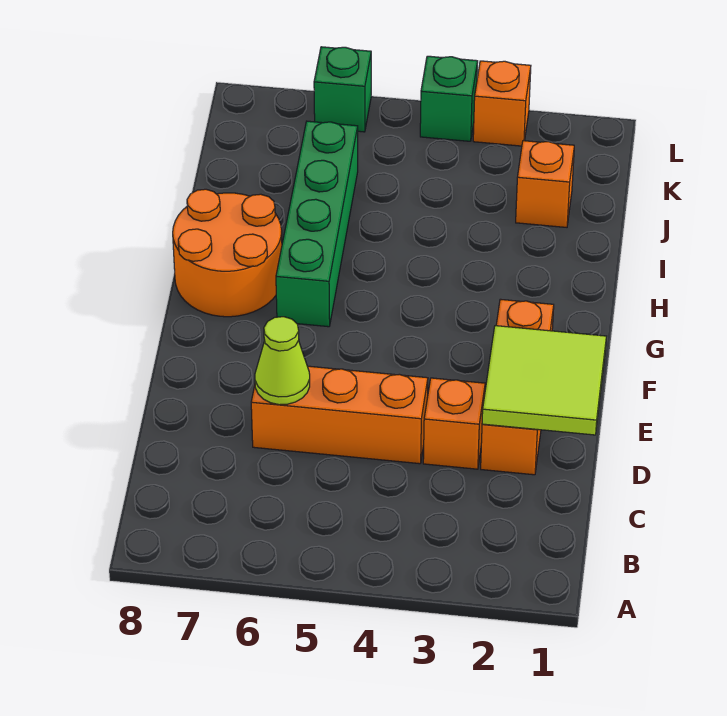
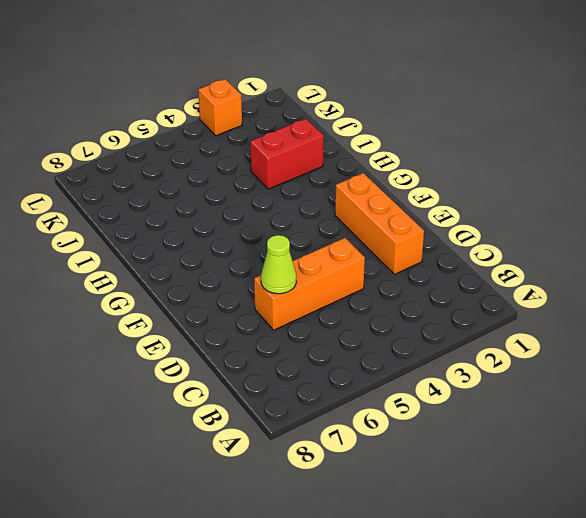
red 1x2 brick [250,119,324,189] -> none
none -> orange 1x1 brick [423,378,485,469]
none -> green 1x4 brick [276,121,358,327]

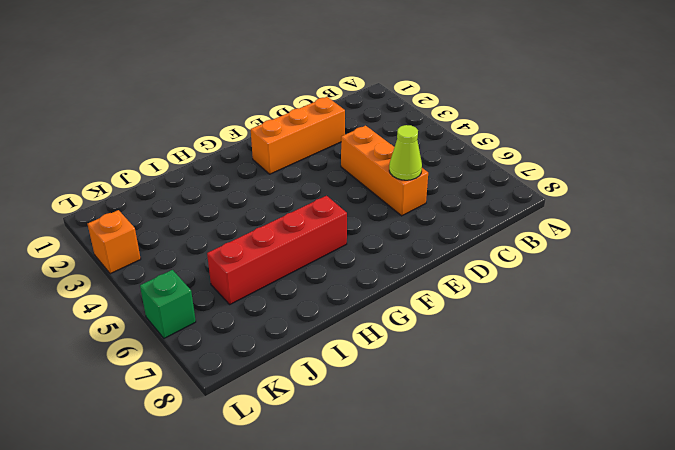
red 1x4 brick [207,196,347,304] -> green 1x4 brick [276,121,358,327]
none -> orange 1x1 brick [423,378,485,469]
none -> orange 2x2 round brick [173,189,282,317]

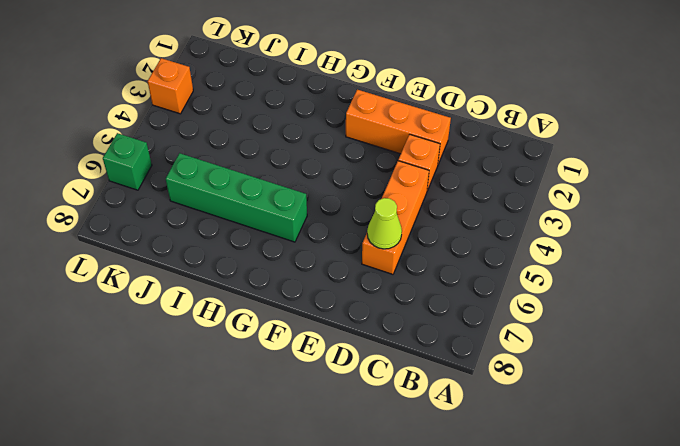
none -> orange 2x2 round brick [173,189,282,317]
none -> orange 1x1 brick [516,141,574,227]

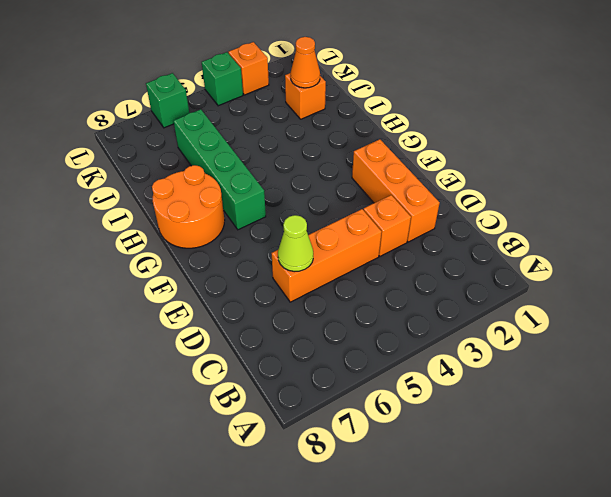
orange 1x1 cone [291,37,320,88] -> none
none -> lime 2x2 tile [482,326,606,435]

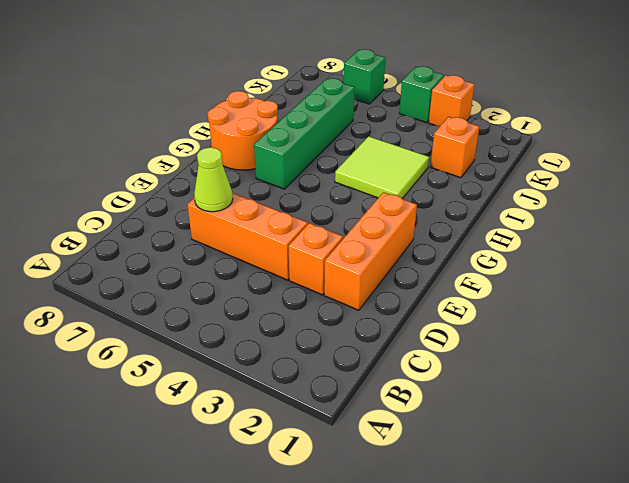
lime 2x2 tile [335,136,429,199] -> lime 2x2 tile moved to [482,326,606,435]

